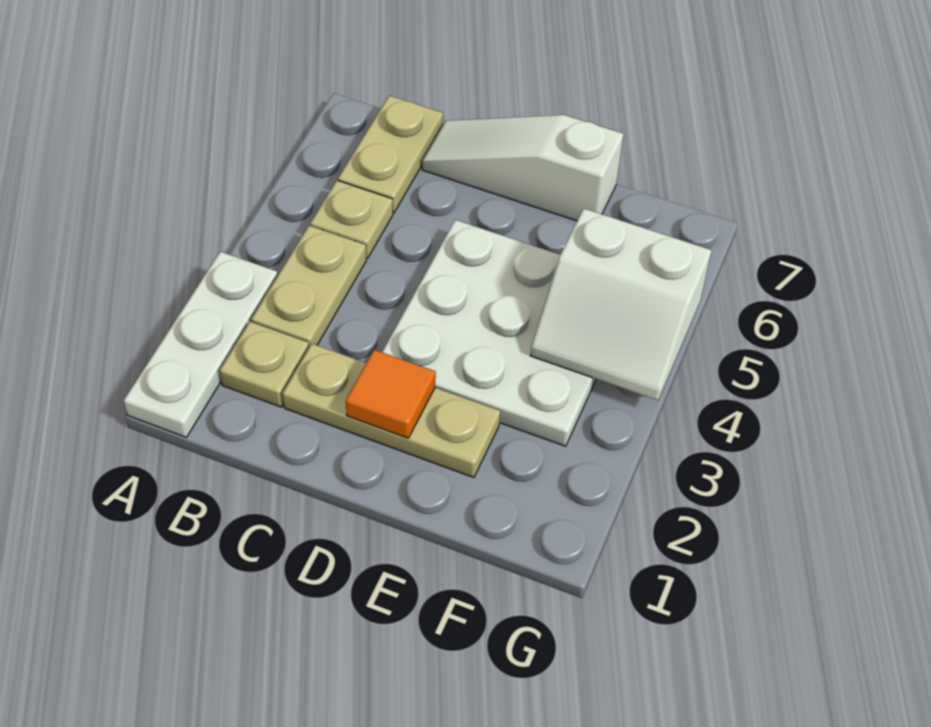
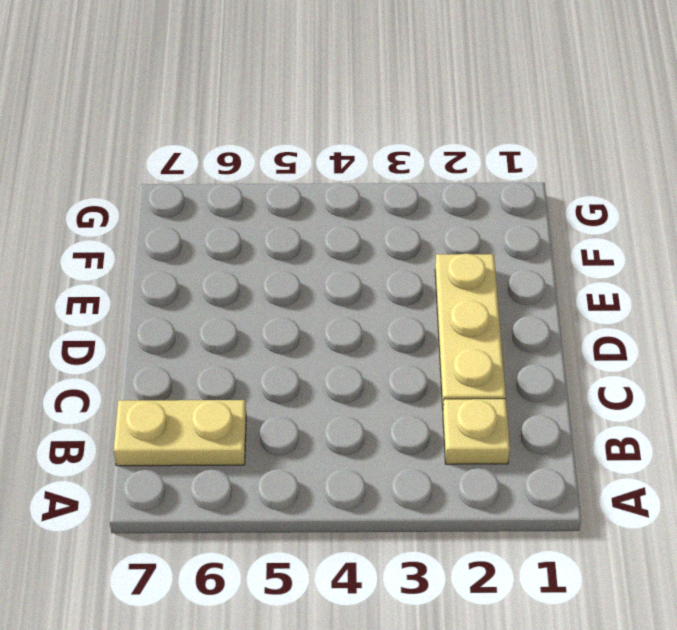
none -> white 1x3 plate [124,252,277,437]
none -> tan 1x2 plate [251,226,366,347]

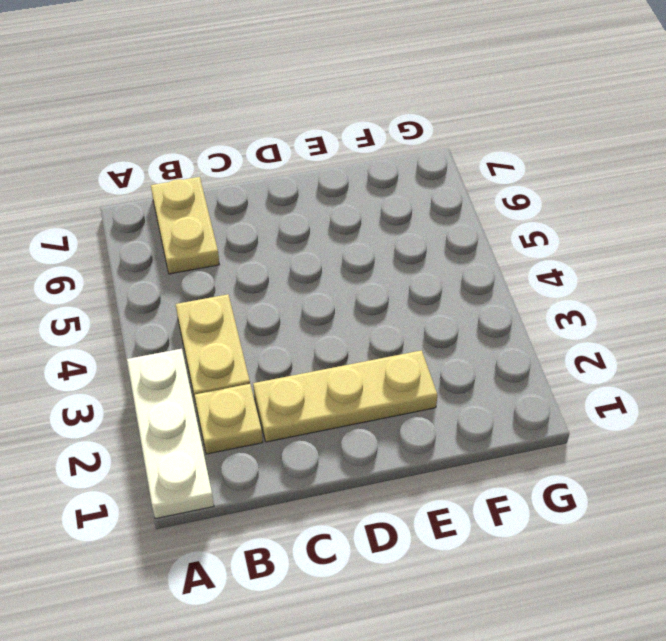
none -> tan 1x1 plate [310,180,393,258]
none -> white 1x3 slope [422,115,623,221]

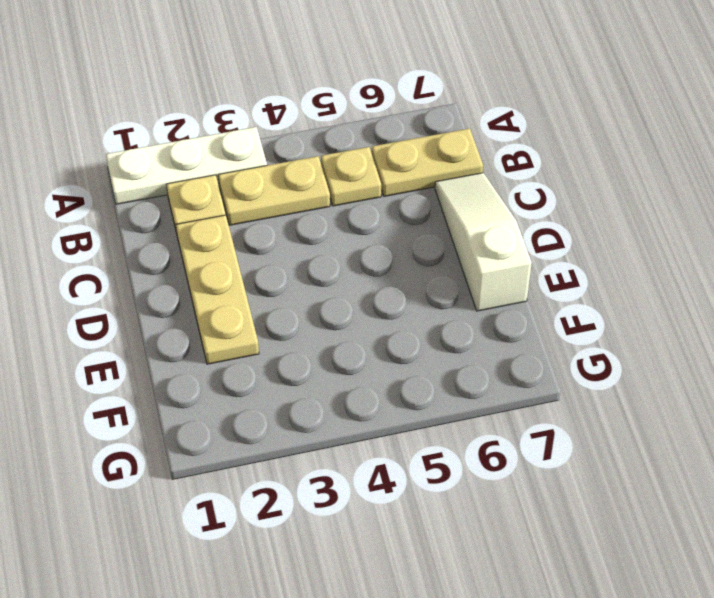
none -> white 3x3 plate [382,220,596,446]
none -> orange 1x1 tile [346,350,436,438]

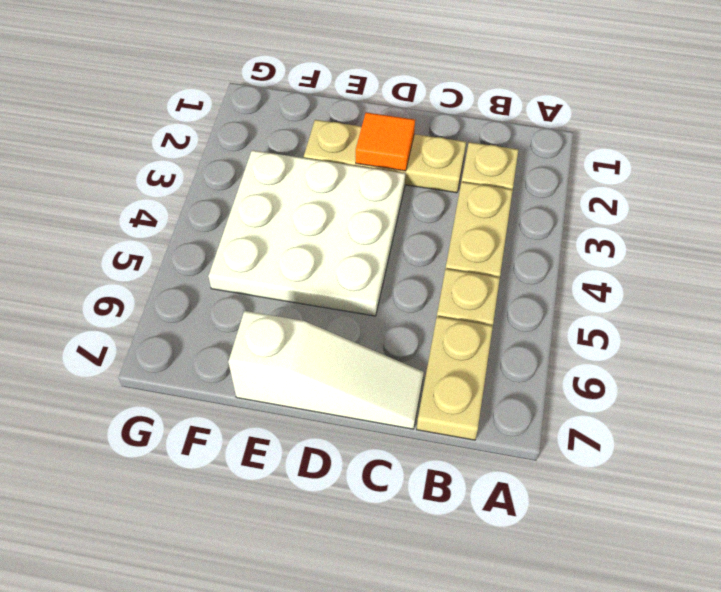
none -> white 1x3 plate [124,252,277,437]
none -> white 2x2 slope [530,209,711,400]

